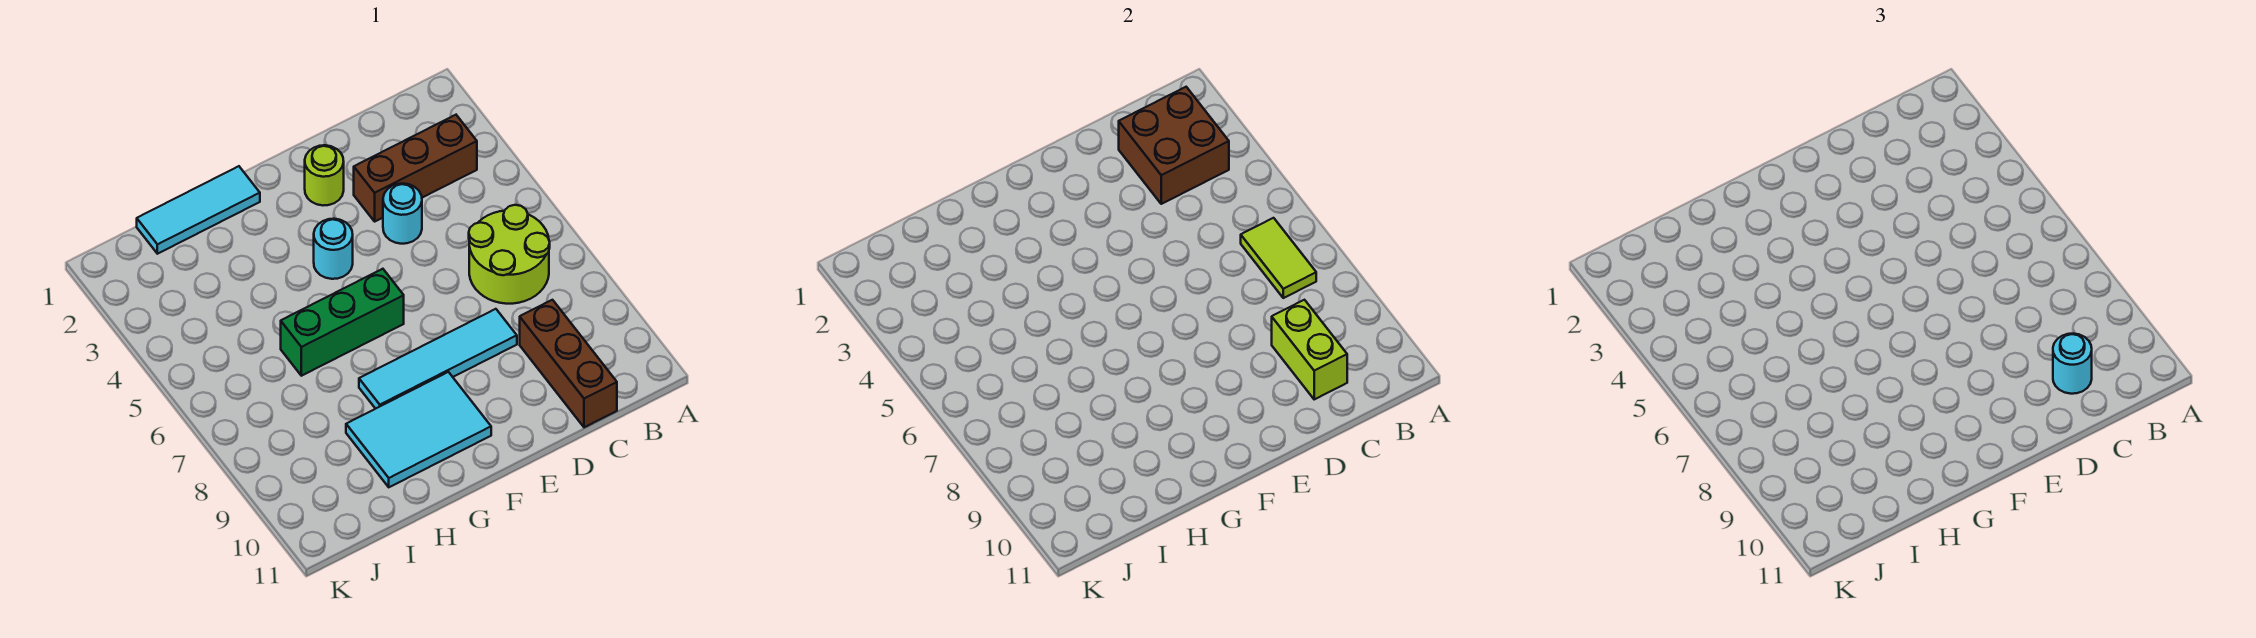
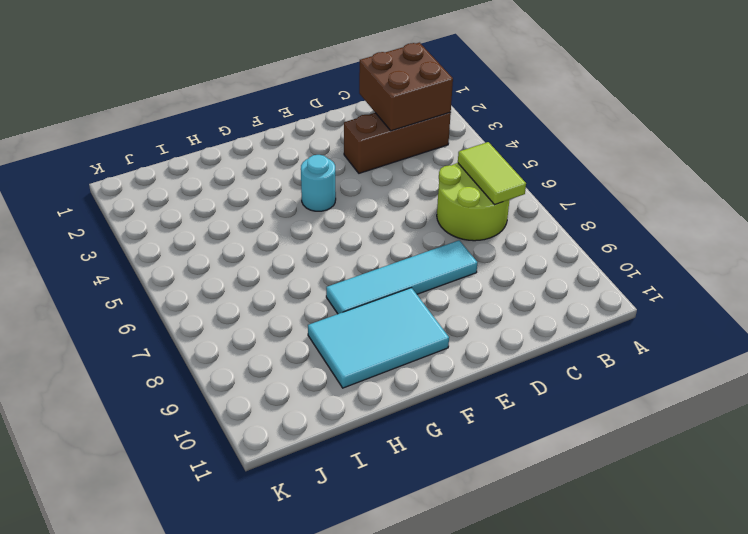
none -> brown 1x3 brick [520,300,617,427]
none -> cyan 1x1 round brick [383,184,422,244]
none -> lime 1x1 round brick [305,145,344,205]

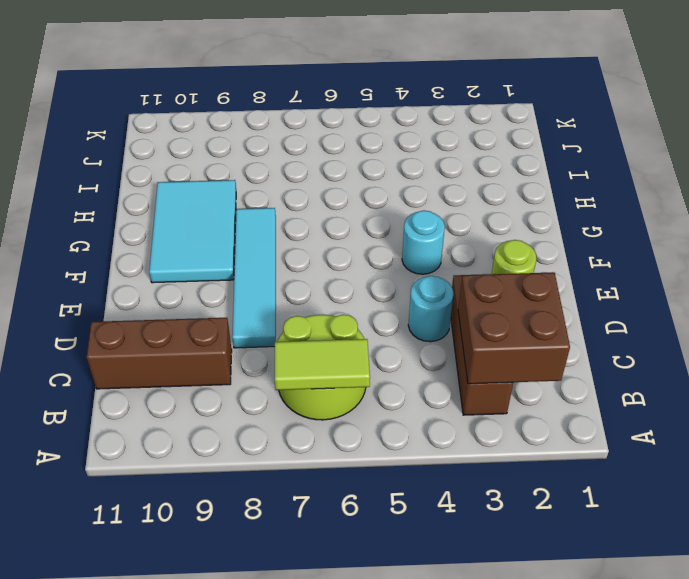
none -> green 1x3 brick [281,269,404,376]
none -> cyan 1x3 tile [137,166,260,254]
none -> lime 1x2 brick [1272,300,1347,399]

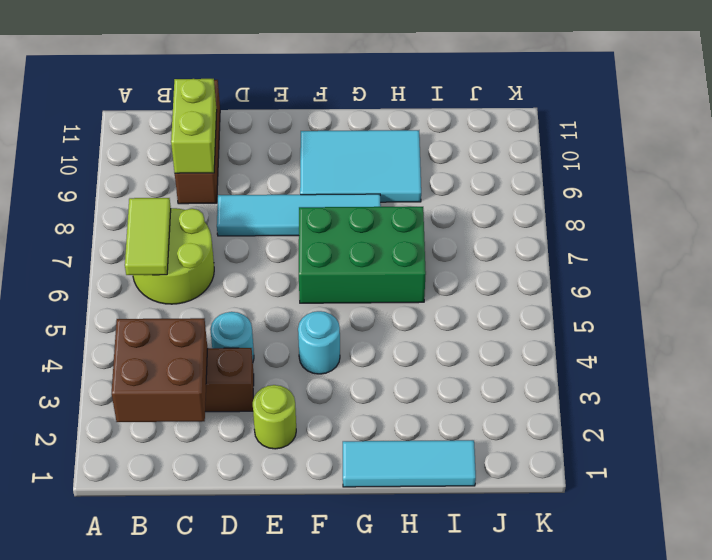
green 2x3 brick [299,207,426,303] -> green 1x3 brick [281,269,404,376]
none -> cyan 1x1 round brick [2053,334,2092,394]

